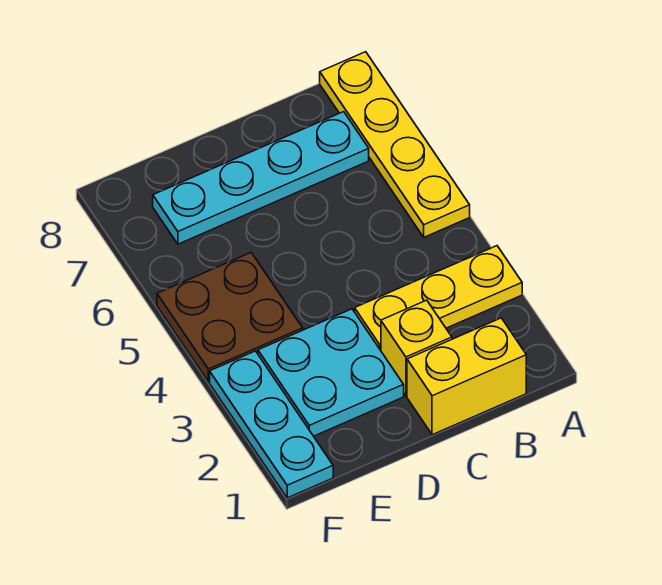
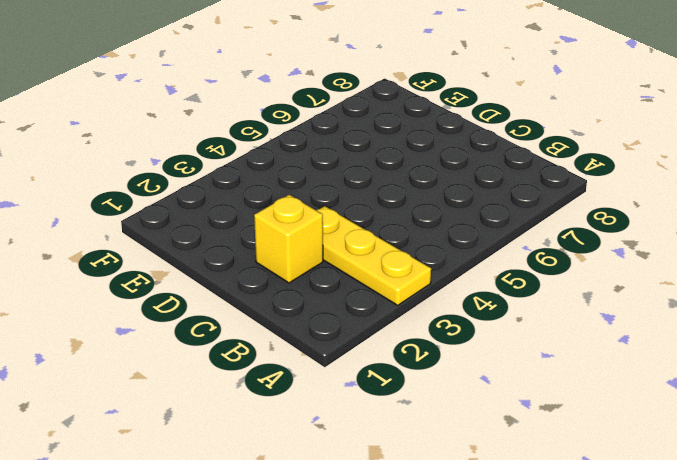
none -> yellow 1x4 plate [320,52,470,237]
none -> yellow 1x2 brick [407,318,526,435]

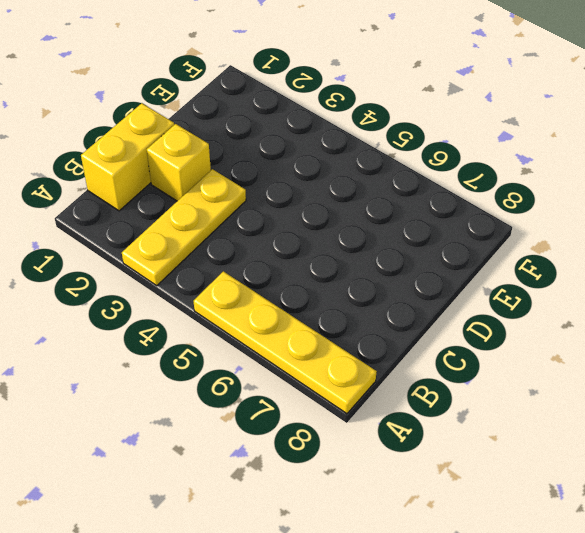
none -> cyan 1x4 plate [153,112,369,244]
none -> cyan 2x2 plate [258,309,404,436]

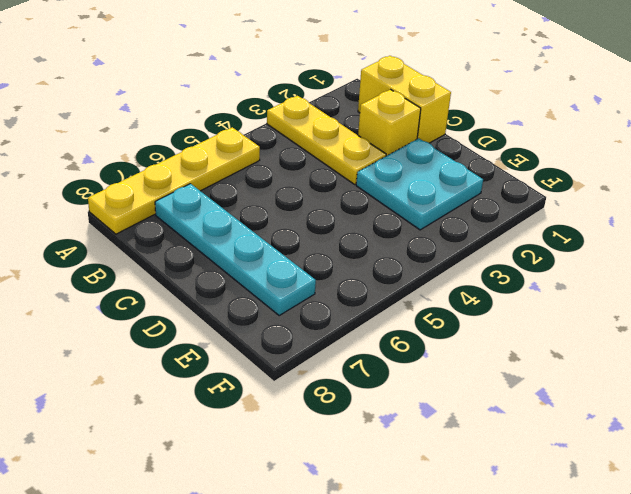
none -> brown 2x2 plate [157,253,303,382]
none -> cyan 1x3 plate [210,351,333,498]

